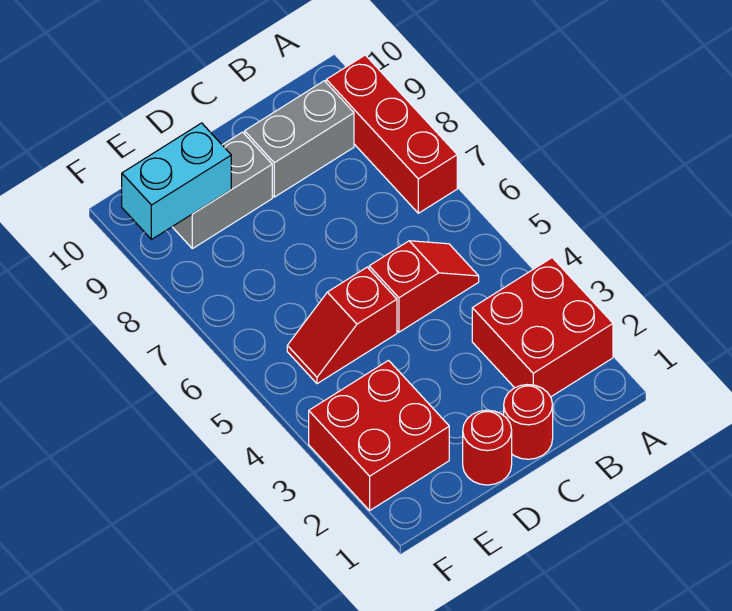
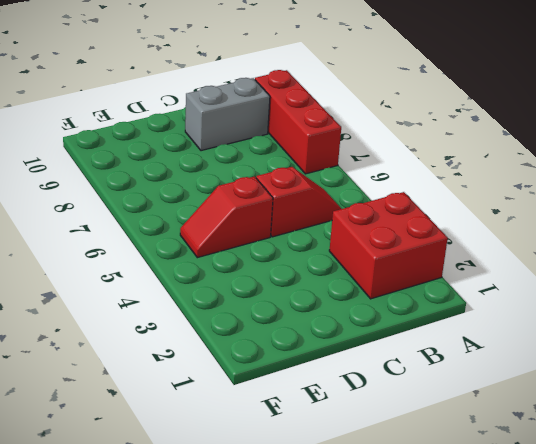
none -> red 1x1 round brick [504,385,553,459]
none -> red 1x1 round brick [463,410,512,485]

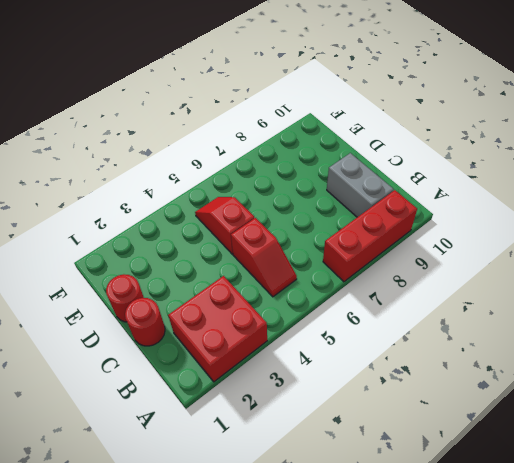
none -> grey 1x2 brick [173,132,272,249]
none -> red 2x2 brick [309,361,449,510]

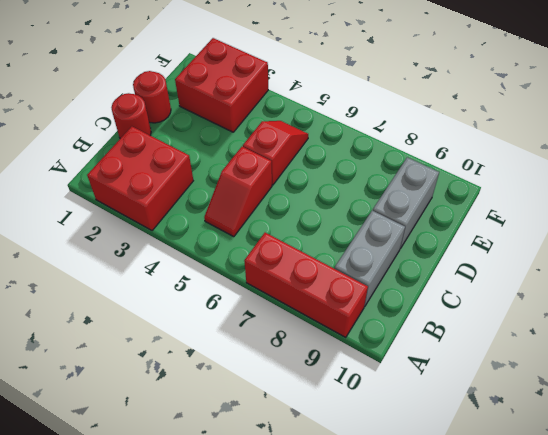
none -> cyan 1x2 brick [122,123,231,239]

